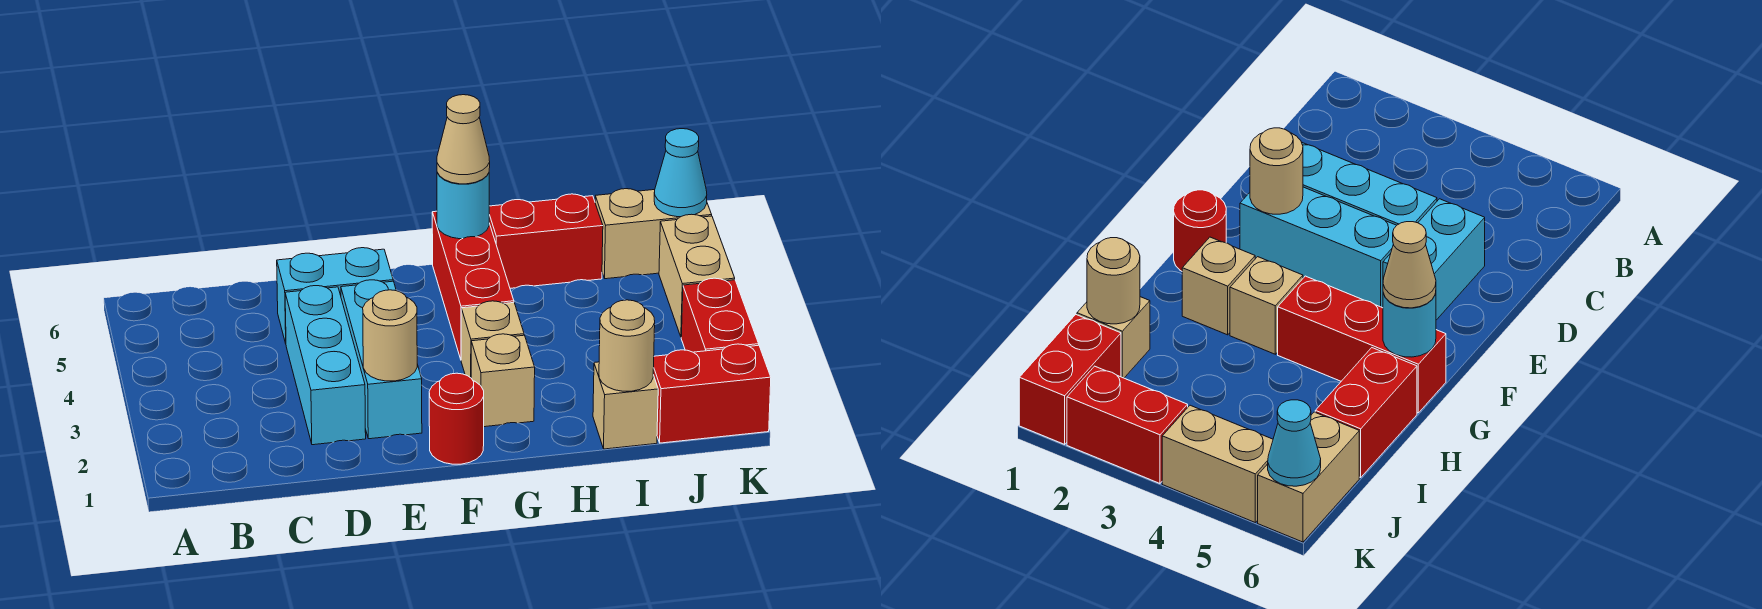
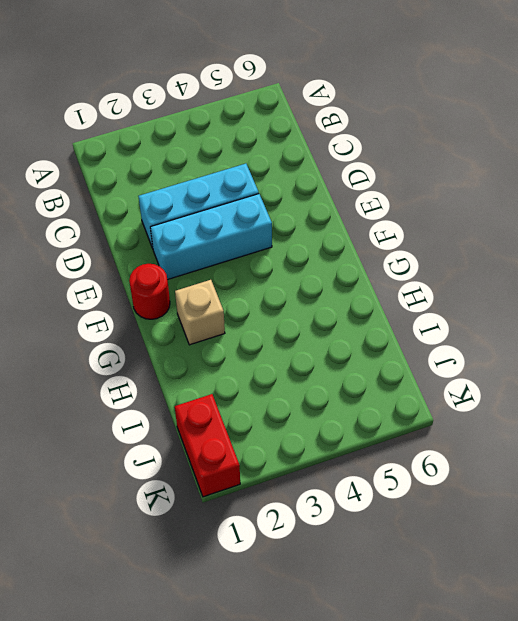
none -> cyan 1x2 brick [277,248,393,343]
none -> tan 1x1 brick [461,301,524,378]
none -> red 1x3 brick [432,211,514,359]

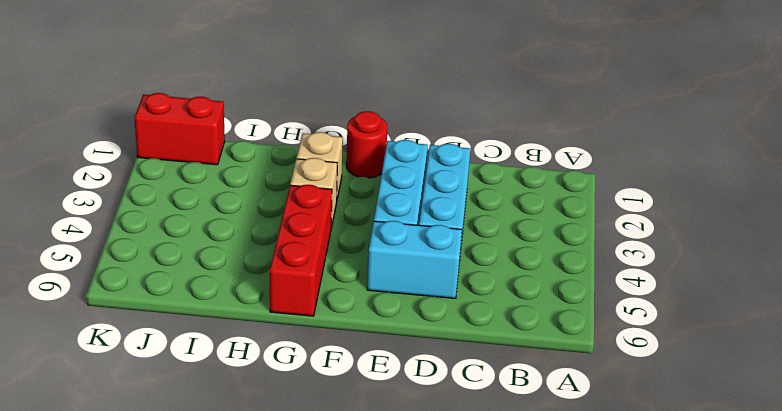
none -> red 1x2 brick [489,194,603,288]
none -> tan 1x1 brick [593,362,658,449]
none -> tan 1x2 brick [595,189,712,279]

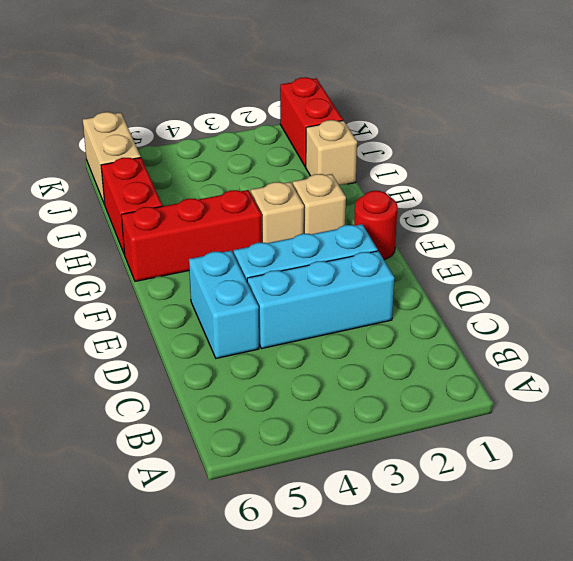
none -> red 1x2 brick [681,278,759,352]
none -> tan 1x2 brick [659,214,735,336]
none -> tan 1x1 round brick [363,290,417,381]

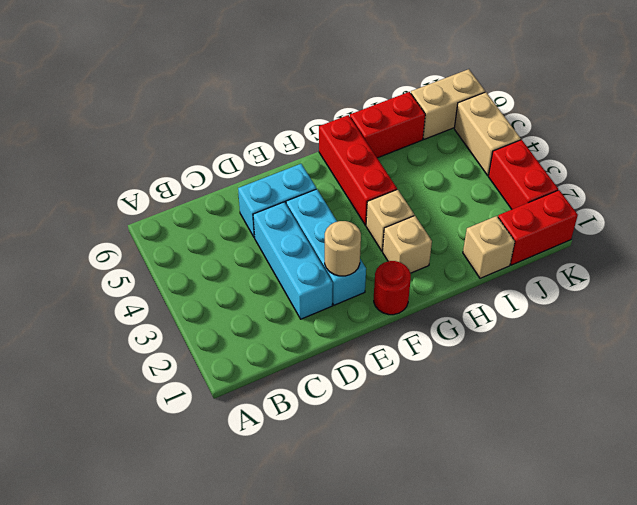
none -> cyan 1x1 round brick [437,173,489,239]
none -> tan 1x1 round brick [599,300,655,391]
none -> cyan 1x1 cone [654,129,707,217]

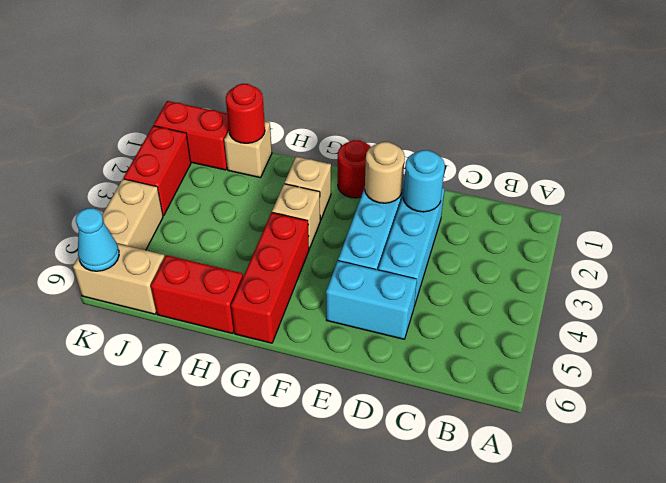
cyan 1x1 round brick [403,150,445,212] -> cyan 1x1 round brick moved to [437,173,489,239]
red 1x1 round brick [226,84,265,143] -> tan 1x1 round brick [599,300,655,391]
none -> tan 1x1 cone [437,95,490,184]

